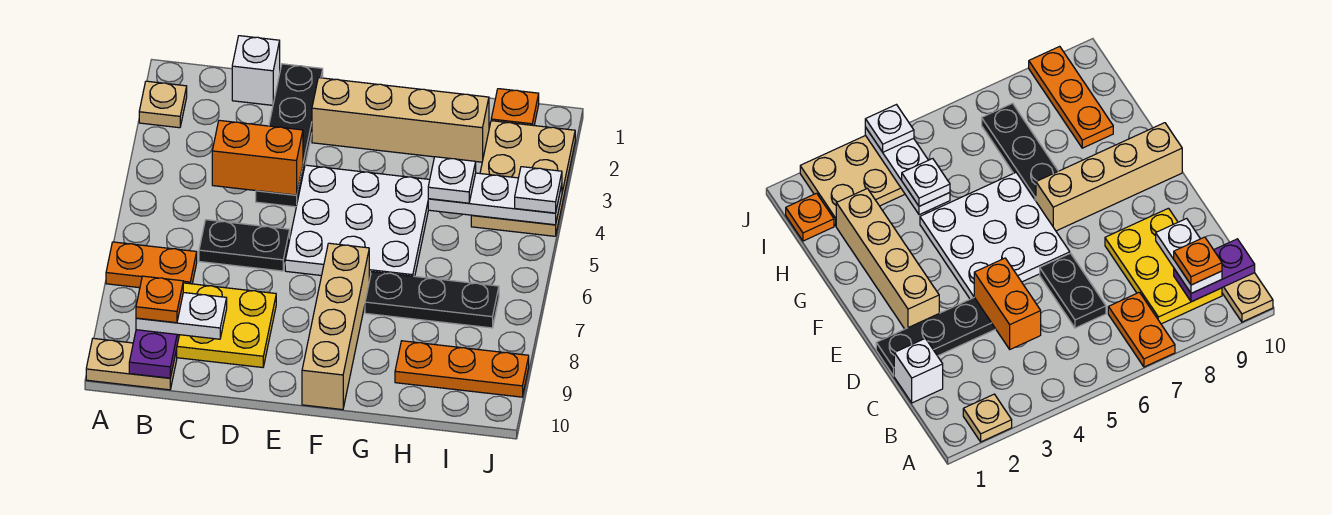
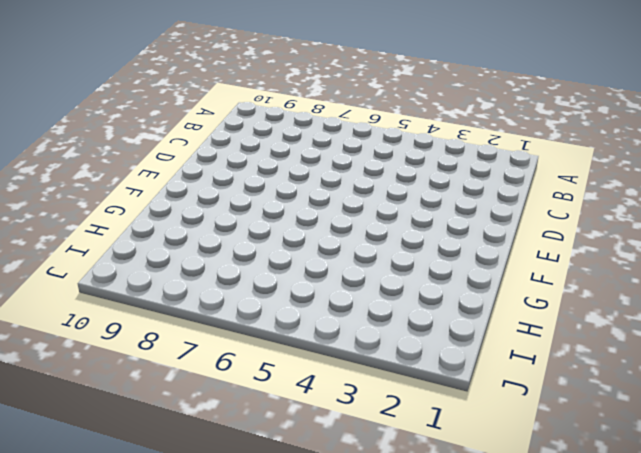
none -> tan 1x1 plate [139,81,187,128]
none -> orange 1x2 plate [106,242,197,288]
none -> tan 1x2 plate [86,338,177,390]

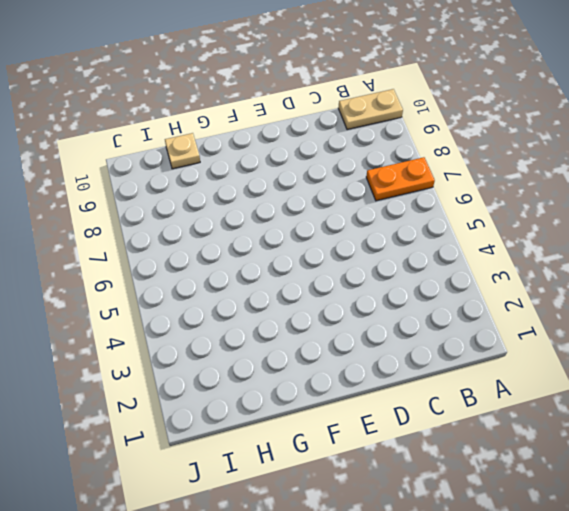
tan 1x1 plate [165,133,200,169] -> tan 1x1 plate moved to [139,81,187,128]
none -> yellow 2x3 plate [176,283,276,368]
none -> white 1x1 brick [232,36,280,105]
none -> black 1x2 plate [199,220,290,271]

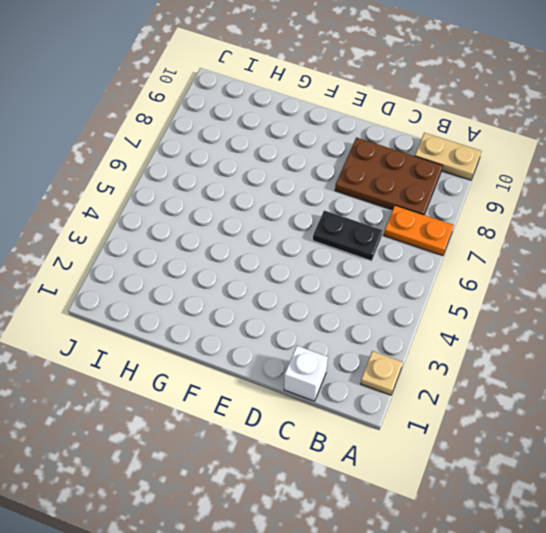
brown 2x3 plate [335,137,443,215] -> yellow 2x3 plate [176,283,276,368]
none -> black 1x4 plate [256,64,323,207]
none -> tan 1x4 brick [312,78,489,162]
none -> white 3x3 plate [285,165,430,281]

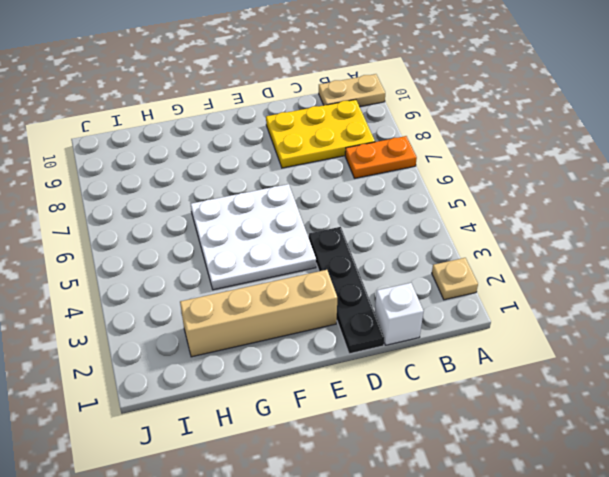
none -> black 1x2 plate [199,220,290,271]
none -> tan 1x4 brick [302,243,369,410]
none -> black 1x3 plate [365,272,499,328]

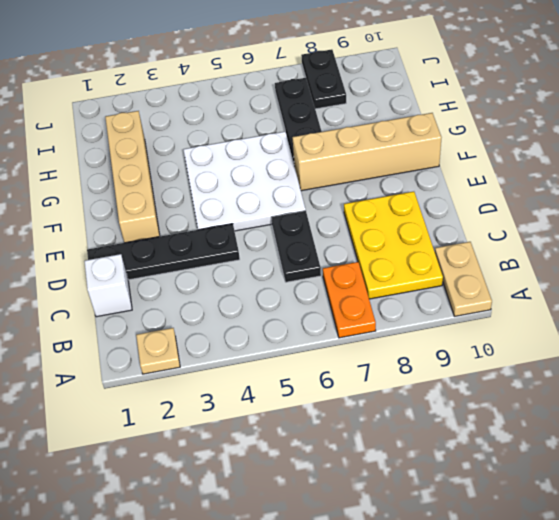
black 1x2 plate [301,49,346,109] -> none
none -> orange 1x3 plate [395,341,529,397]
none -> orange 1x1 plate [491,89,539,125]
none -> tan 2x3 plate [471,121,575,236]

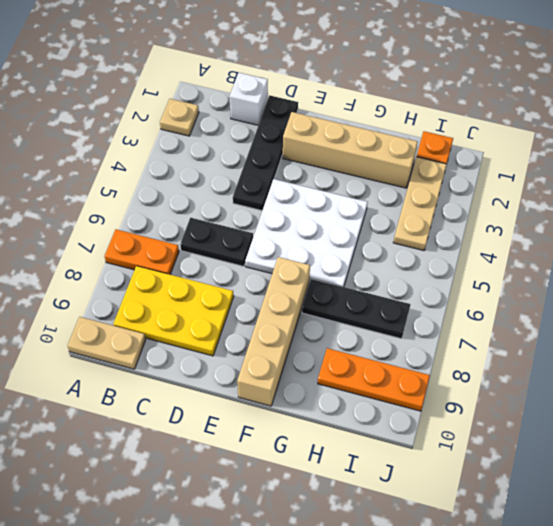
tan 1x3 plate [393,157,447,251] -> tan 2x3 plate [471,121,575,236]
none -> purple 1x2 plate [129,330,179,378]
none -> orange 1x2 brick [212,120,303,195]
none -> white 1x3 plate [428,173,562,225]

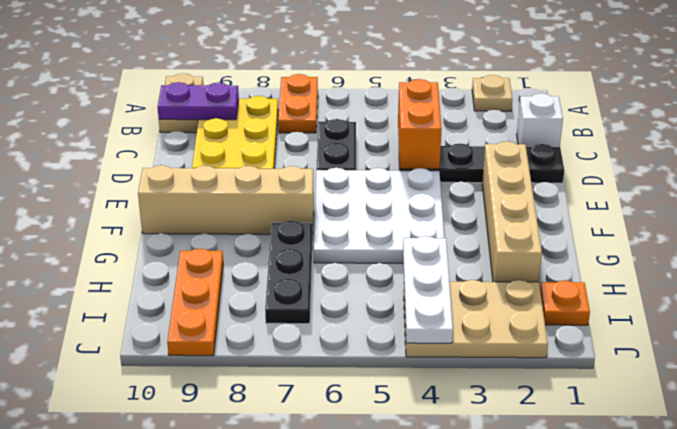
none -> white 1x2 plate [136,293,227,339]
none -> white 1x1 plate [428,157,476,203]
none -> white 1x1 plate [515,167,562,213]

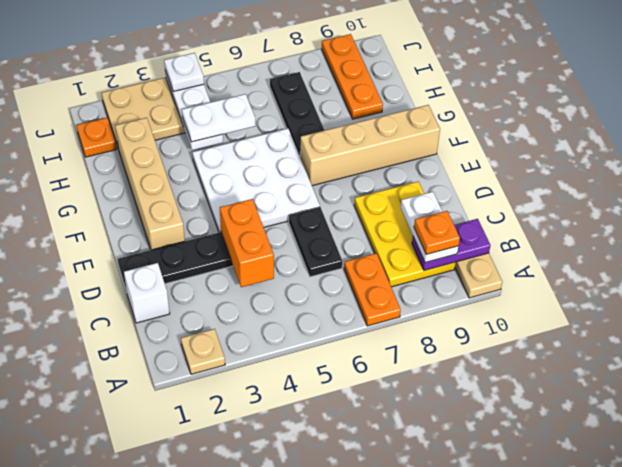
white 1x2 plate [182,94,255,142] -> white 1x1 plate [428,157,476,203]

